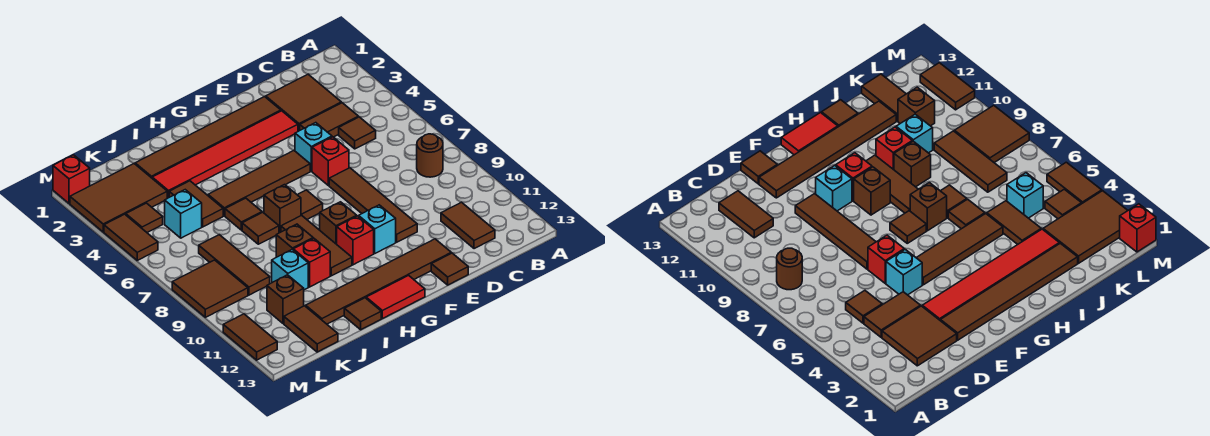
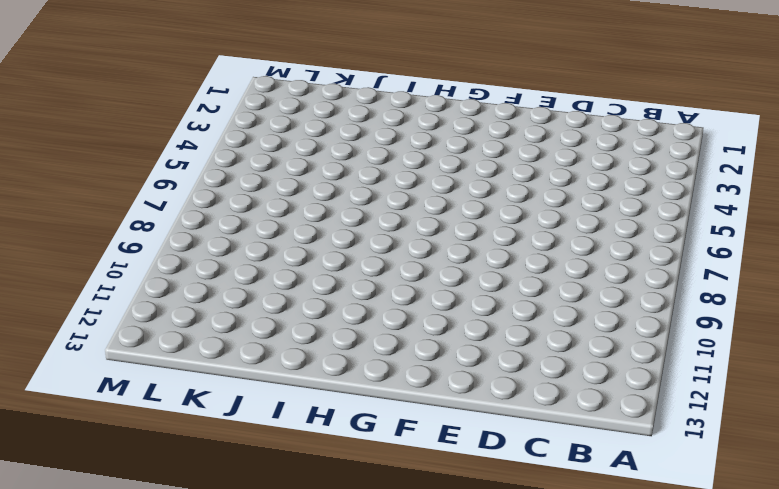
none -> brown 1x1 round brick [417,134,443,177]
none -> brown 2x2 tile [266,74,341,131]
none -> brown 1x2 tile [300,103,358,137]
none -> brown 1x1 tile [339,117,376,149]

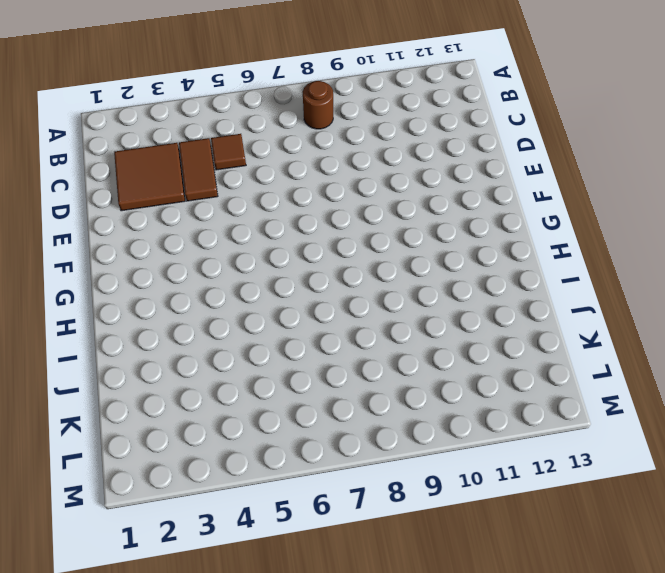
none -> brown 1x2 tile [441,202,495,249]
none -> brown 1x6 tile [135,97,281,178]
none -> red 1x6 tile [152,111,298,198]
none -> cyan 1x1 brick [295,123,332,171]

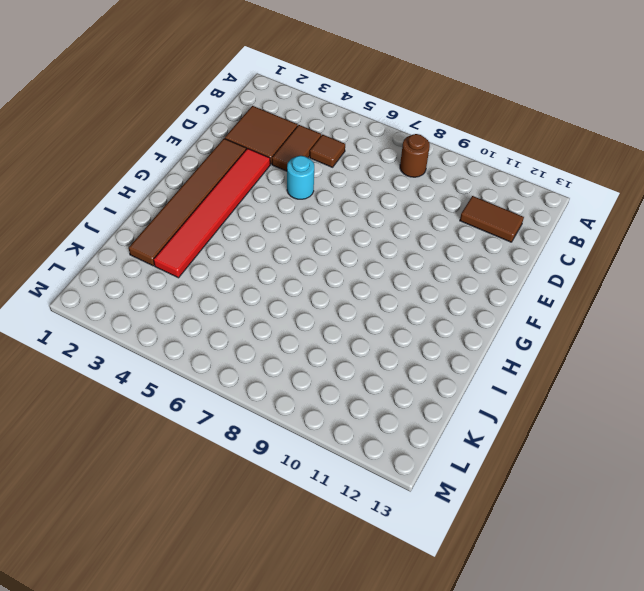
cyan 1x1 round brick [287,156,314,199] -> cyan 1x1 brick [295,123,332,171]
none -> red 1x1 brick [312,137,349,185]
none -> brown 1x4 tile [329,168,417,242]
none -> brown 1x6 tile [306,239,451,324]
none -> brown 1x1 tile [431,253,468,285]

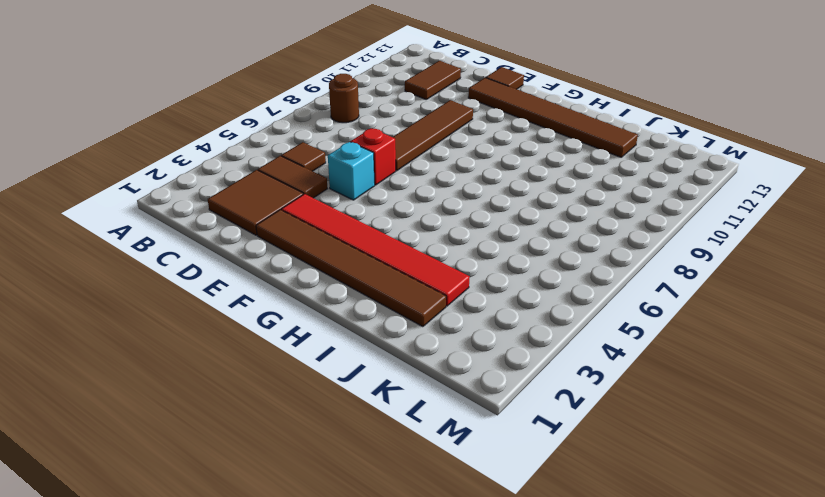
none -> brown 1x4 tile [208,150,310,216]
none -> cyan 1x1 brick [359,205,396,253]
none -> brown 1x1 tile [298,190,323,219]
none -> brown 1x1 brick [320,202,357,244]

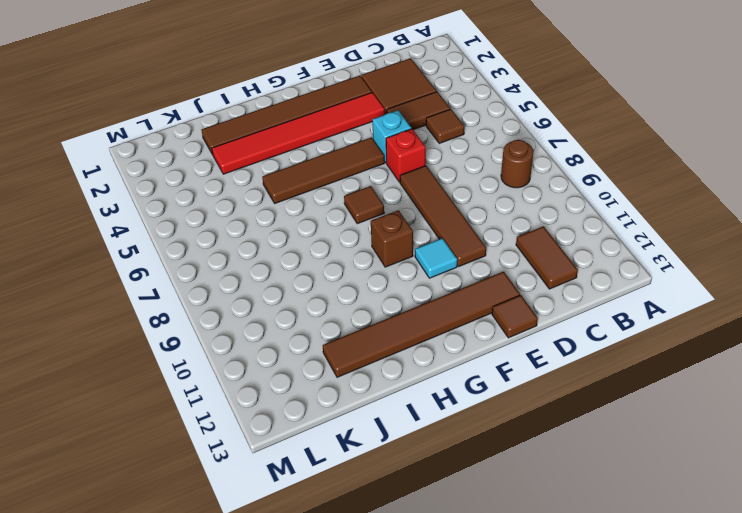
cyan 1x1 tile [415,238,457,278] -> cyan 1x1 brick [359,205,396,253]
none -> red 1x1 brick [337,216,374,265]
none -> red 1x2 tile [366,275,425,319]
none -> brown 1x1 brick [264,185,301,233]
none -> brown 1x3 tile [281,215,352,276]

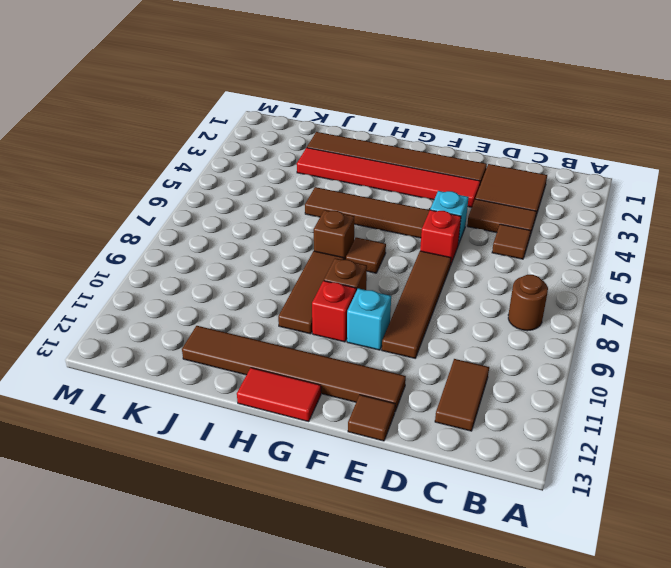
none -> brown 1x1 tile [225,198,262,230]
none -> brown 1x1 tile [242,212,279,244]
none -> brown 1x1 brick [276,224,313,257]
none -> red 1x1 brick [293,238,330,287]

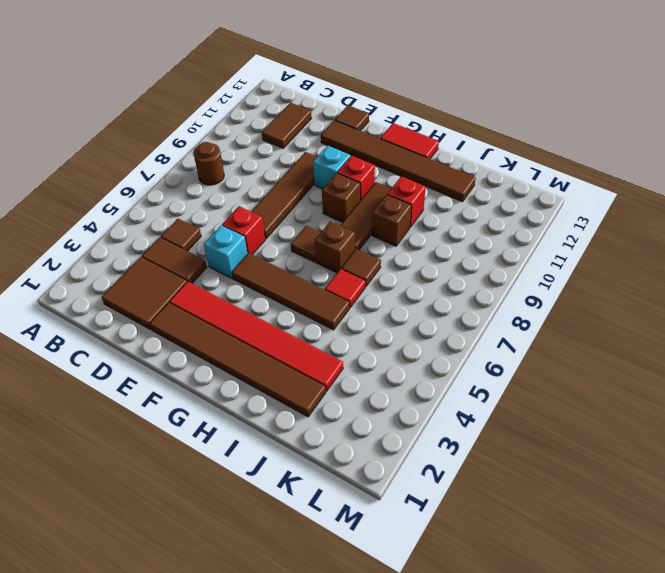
red 1x1 tile [325,269,365,308] -> brown 1x1 tile [225,198,262,230]
none -> brown 1x1 tile [344,298,381,330]
none -> brown 1x2 tile [169,181,223,227]
none -> cyan 1x1 brick [272,250,308,290]
none -> brown 2x3 tile [70,164,167,232]

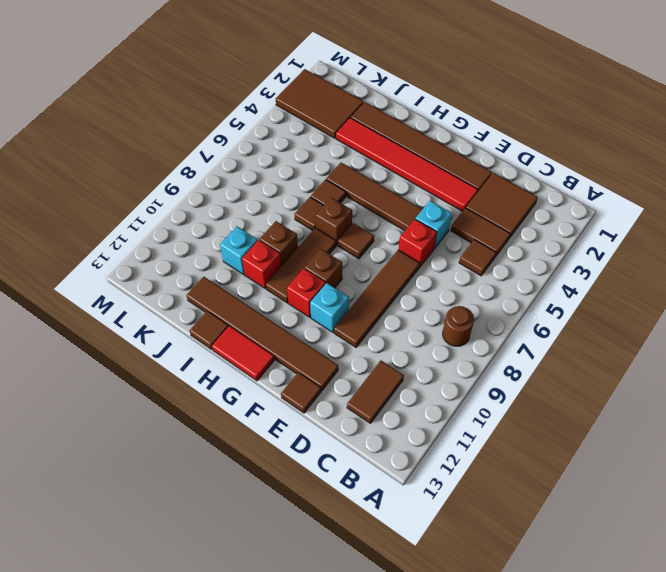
none -> brown 1x2 tile [169,181,223,227]
none -> cyan 1x1 brick [165,190,202,238]
none -> brown 1x3 tile [199,235,270,295]
none -> brown 1x1 brick [267,275,304,324]

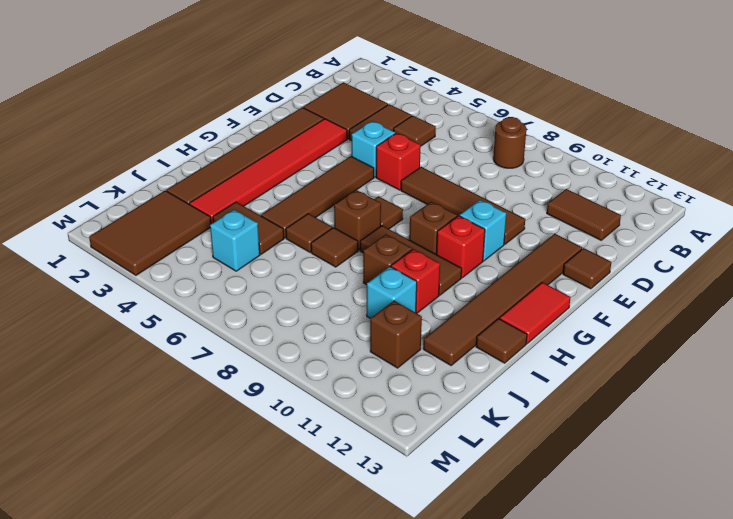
none -> brown 1x3 tile [199,235,270,295]
none -> brown 1x2 tile [284,306,338,352]
none -> brown 1x1 tile [126,203,163,232]
none -> brown 2x2 tile [172,260,248,317]

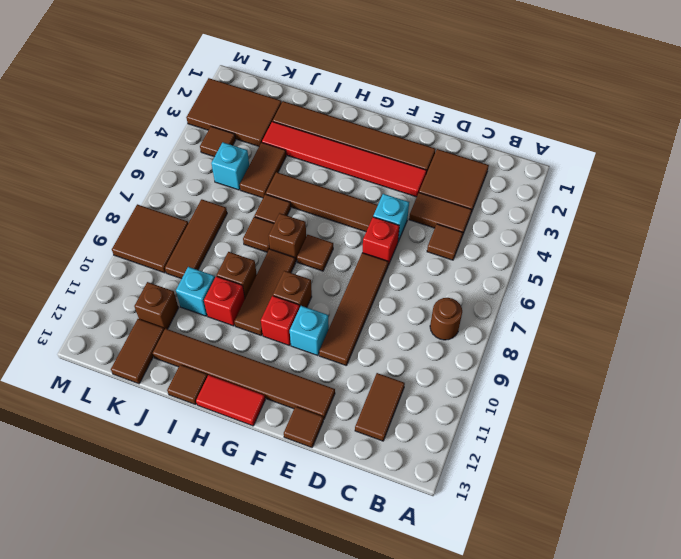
none -> red 1x1 brick [53,155,90,204]
none -> brown 1x2 tile [104,214,158,260]
none -> brown 1x2 tile [223,314,277,360]

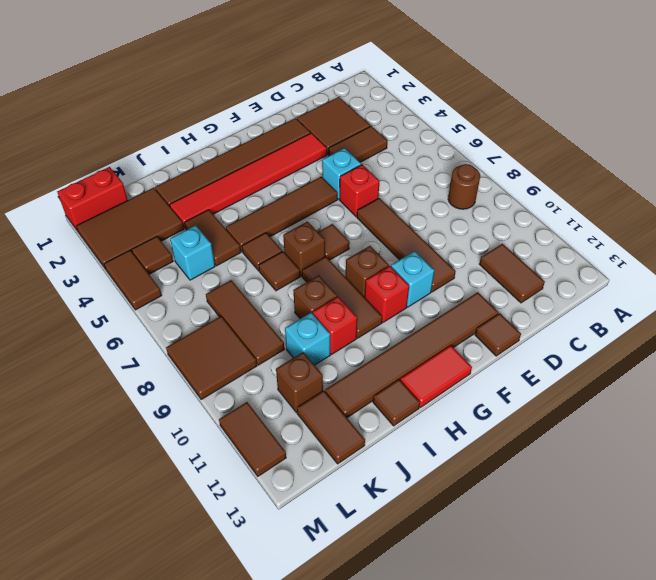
red 1x2 brick [57,167,128,231] -> red 1x1 brick [53,155,90,204]
none -> brown 1x1 tile [339,117,376,149]

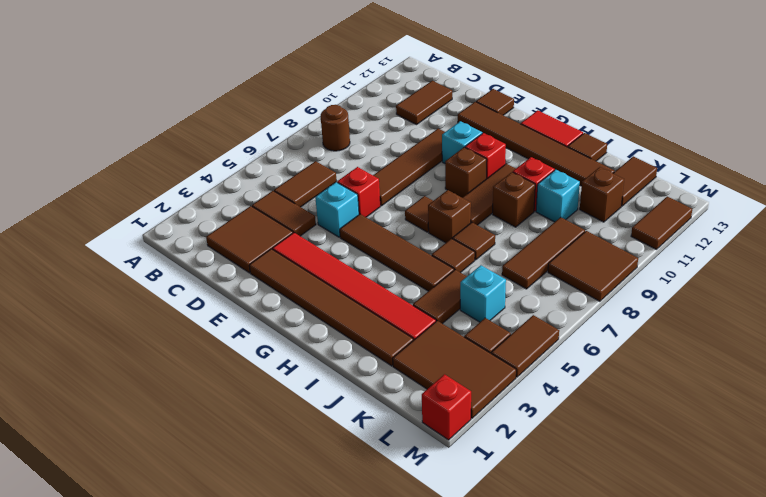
brown 1x2 tile [274,161,337,207] -> brown 1x1 tile [339,117,376,149]

